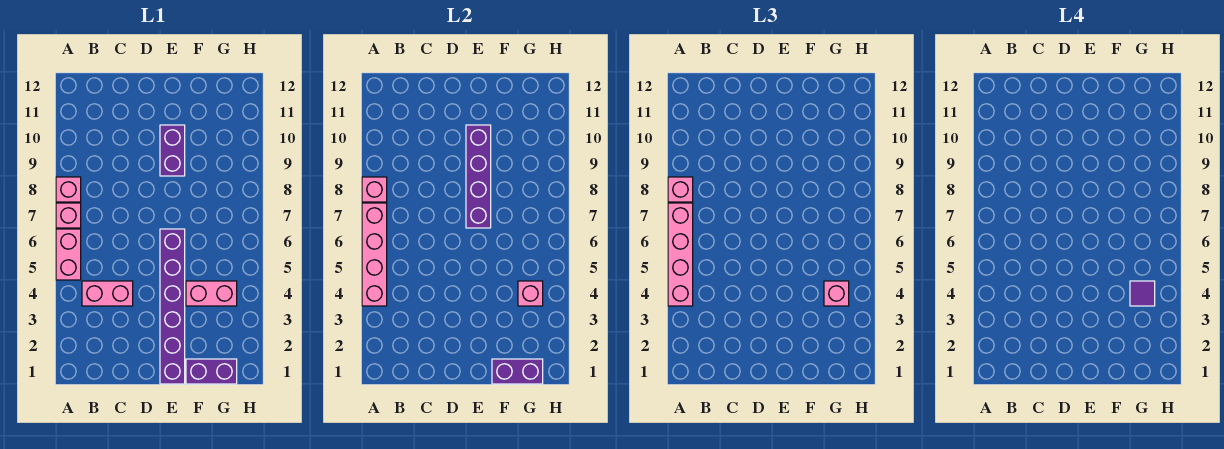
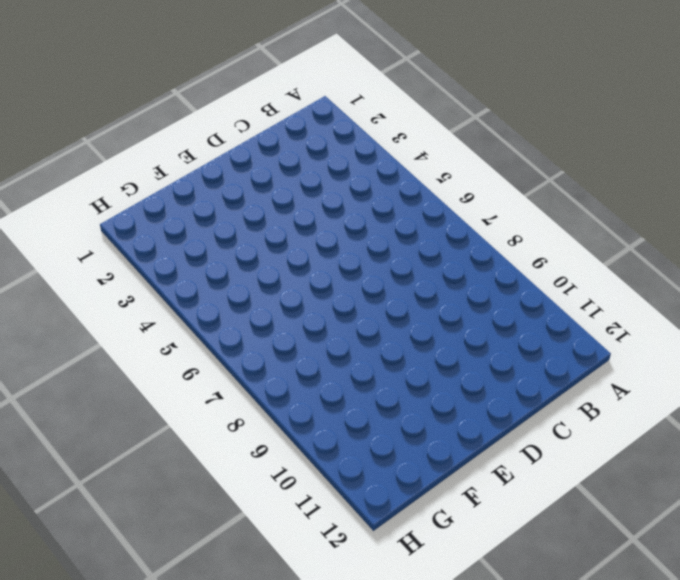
none -> pink 1x2 brick [56,229,81,280]
none -> pink 1x1 brick [56,203,81,228]
none -> pink 1x1 brick [56,177,81,202]

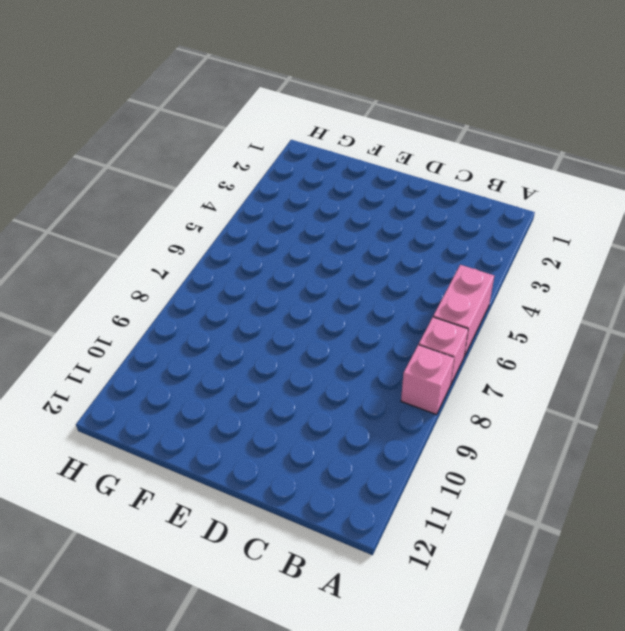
none -> pink 1x2 brick [82,281,133,306]
none -> purple 1x6 brick [160,229,185,384]
none -> purple 1x2 brick [160,125,185,176]

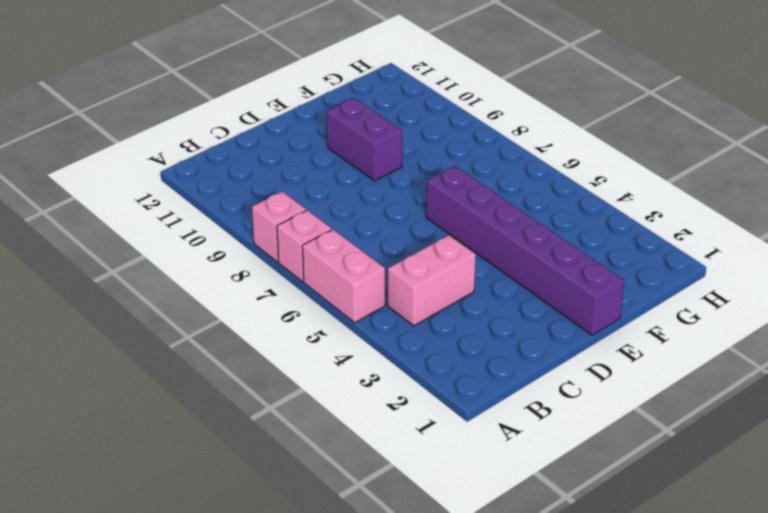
none -> purple 1x2 brick [186,359,237,384]
none -> pink 1x2 brick [186,281,237,306]
none -> pink 1x4 brick [362,203,387,306]

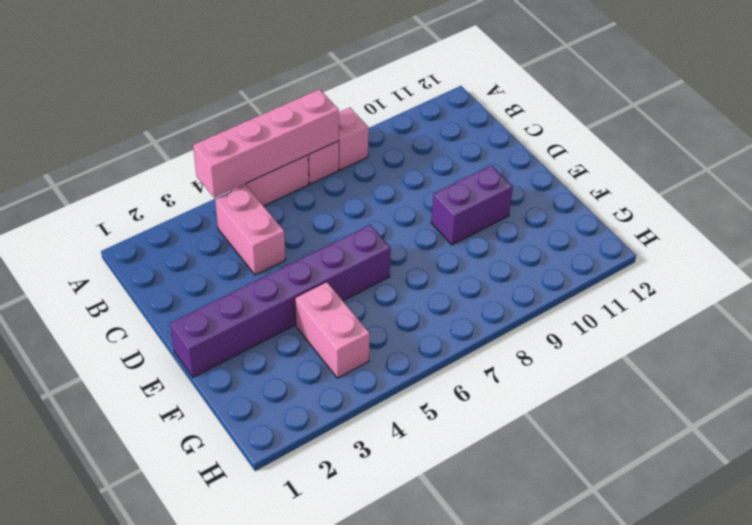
none -> purple 1x2 brick [186,359,237,384]
none -> pink 1x1 brick [362,177,387,202]
none -> purple 1x4 brick [466,125,491,228]

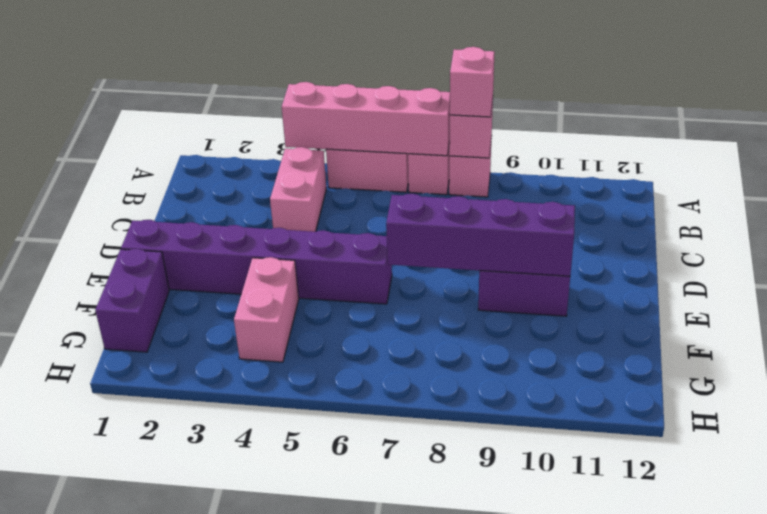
none -> purple 1x2 brick [492,359,543,384]
none -> pink 1x1 brick [518,281,543,306]
none -> pink 1x4 brick [668,203,693,306]

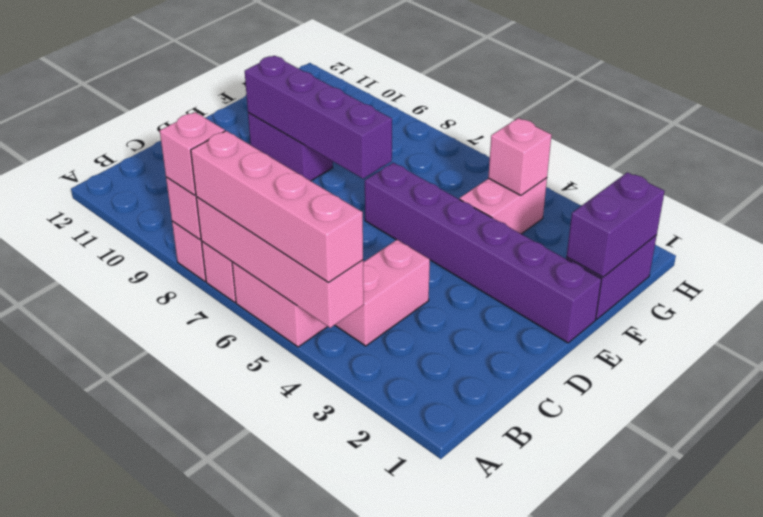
none -> pink 1x1 brick [824,281,849,306]
none -> purple 1x1 tile [1130,281,1155,306]

